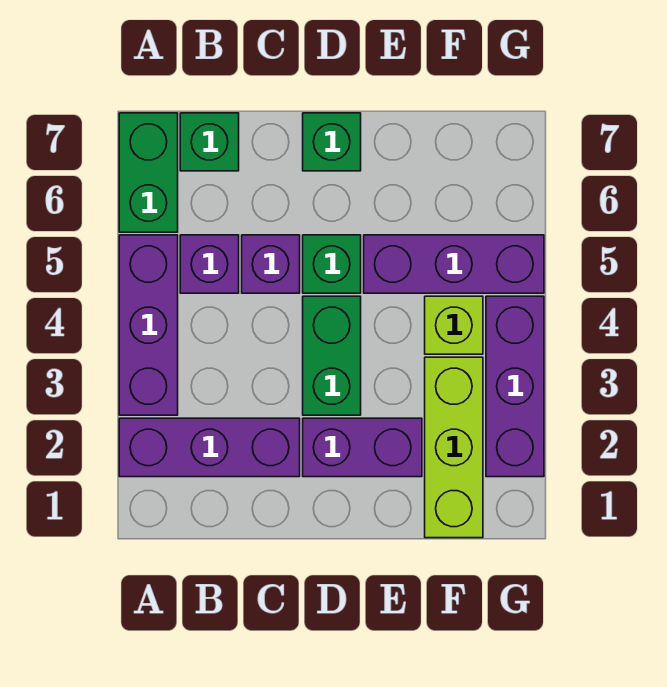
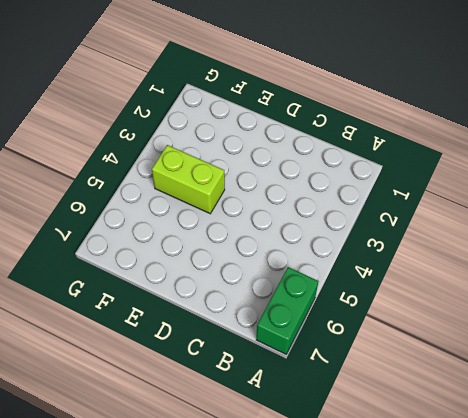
lime 1x2 brick [152,145,225,214] -> lime 1x1 brick [425,296,483,354]
none -> purple 1x3 brick [119,418,300,477]
none -> purple 1x3 brick [119,235,178,415]
none -> purple 1x1 brick [180,235,239,293]

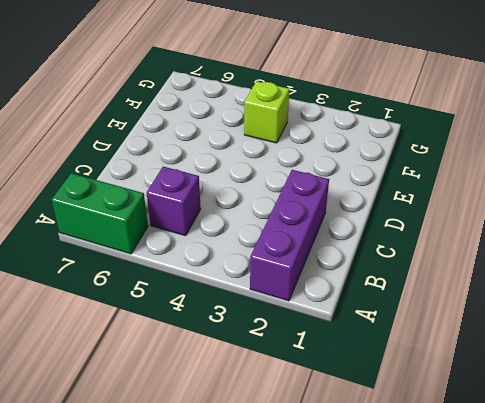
none -> purple 1x3 brick [119,235,178,415]
none -> green 1x1 brick [180,113,239,171]
none -> purple 1x1 brick [242,235,300,293]

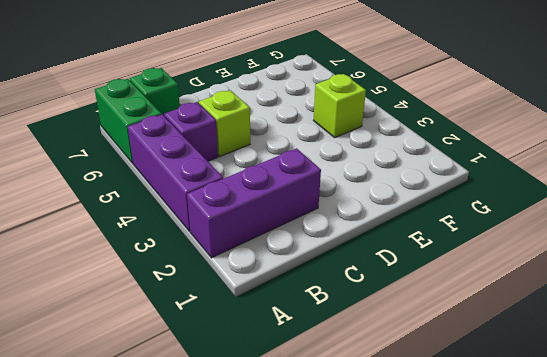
lime 1x1 brick [199,90,250,156] -> purple 1x1 brick [242,235,300,293]
none -> purple 1x2 brick [303,418,422,477]
none -> green 1x2 brick [303,296,361,415]
none -> green 1x1 brick [303,235,361,293]

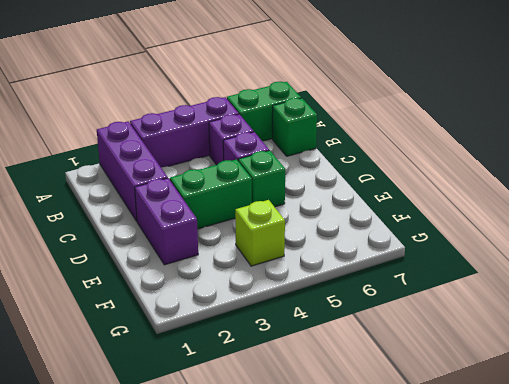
none -> green 1x1 brick [303,113,361,171]
none -> purple 1x3 brick [364,235,544,293]
none -> lime 1x3 brick [425,357,483,538]

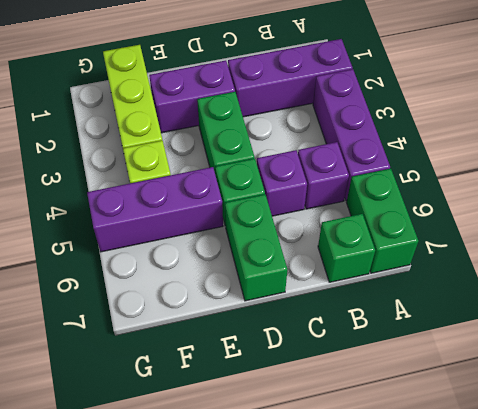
green 1x2 brick [225,194,287,301] -> green 1x1 brick [303,113,361,171]
none -> purple 1x3 brick [486,296,544,477]

